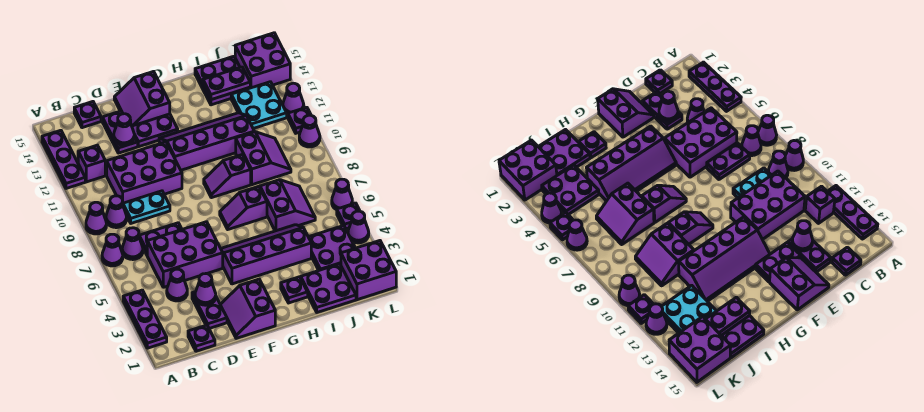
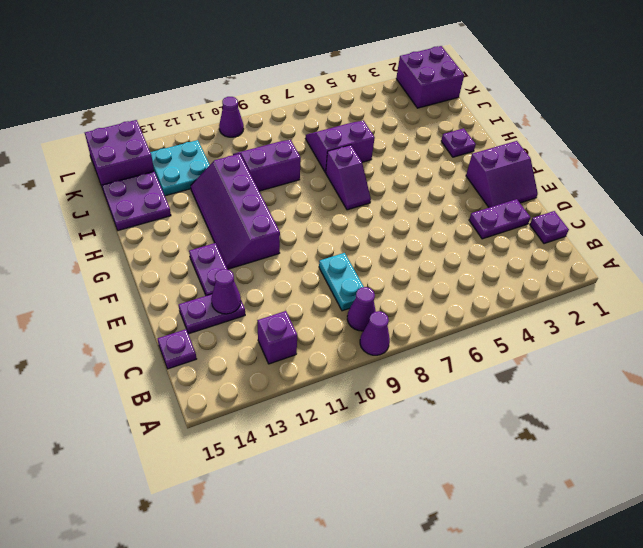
none -> purple 1x3 plate [123,290,167,348]
none -> purple 1x1 cone [102,234,123,266]
none -> purple 1x3 plate [42,130,85,189]
none -> purple 1x1 cone [122,228,143,260]

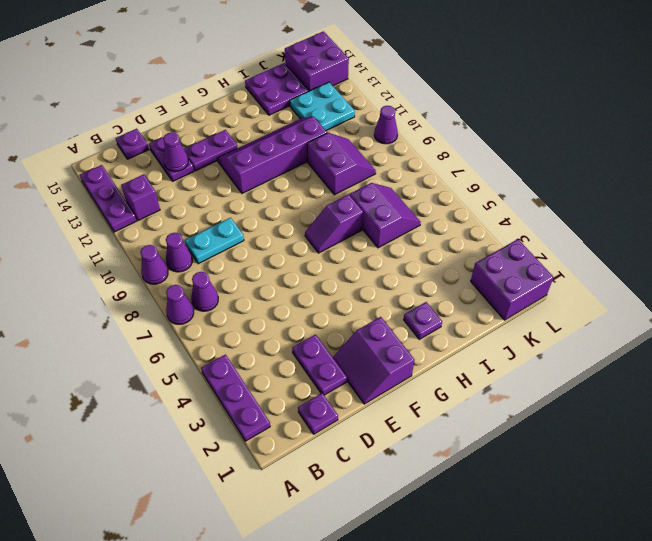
none -> purple 1x1 cone [167,269,187,301]
none -> purple 2x3 brick [147,222,223,287]
none -> purple 1x2 plate [139,223,182,255]
none -> purple 2x3 brick [107,142,182,203]

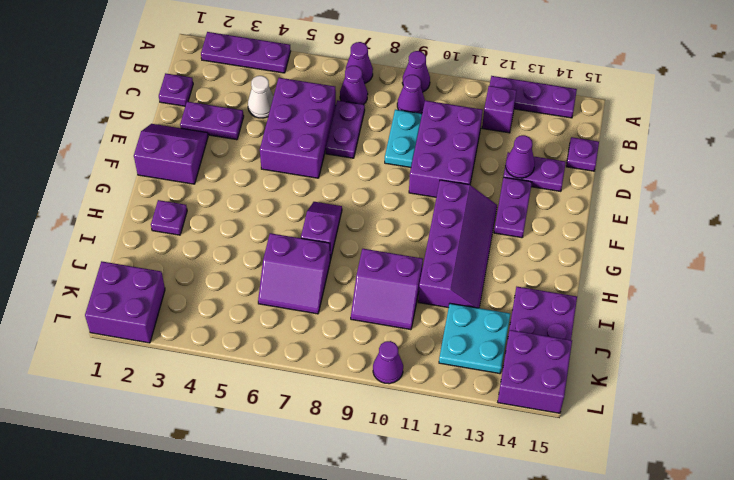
white 1x1 cone [248,76,274,118] -> purple 1x1 cone [167,269,187,301]
none -> purple 2x2 slope [114,72,170,126]
none -> purple 2x4 slope [221,225,311,284]
none -> purple 1x2 slope [204,154,251,198]
none -> purple 2x2 plate [301,264,356,312]

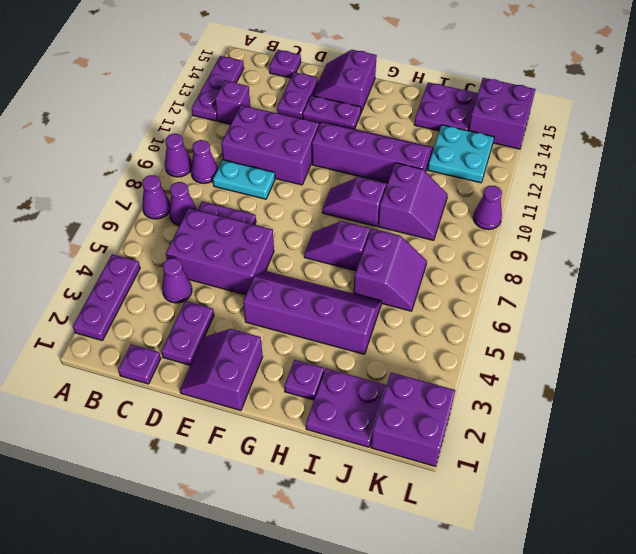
none -> purple 2x2 plate [309,226,355,270]
none -> purple 1x1 cone [348,211,369,243]
none -> purple 1x1 plate [337,203,360,229]
none -> purple 1x1 cone [332,179,352,210]

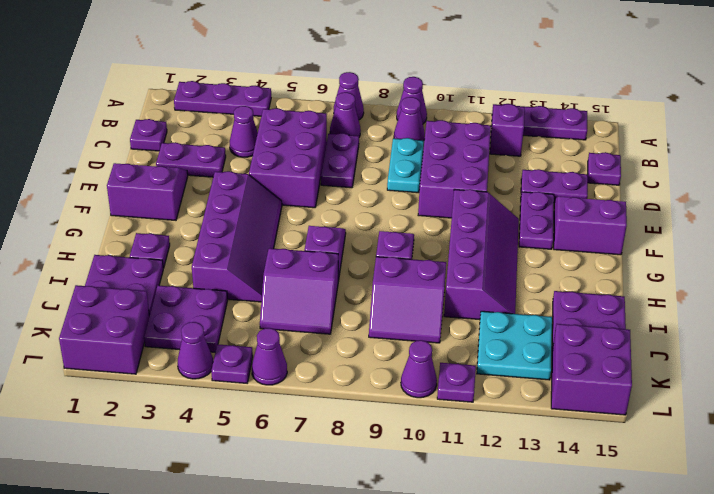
none -> purple 1x1 cone [283,83,304,114]
none -> purple 1x1 cone [195,274,216,305]
none -> purple 1x1 cone [114,114,134,145]
none -> purple 1x2 plate [203,67,250,100]

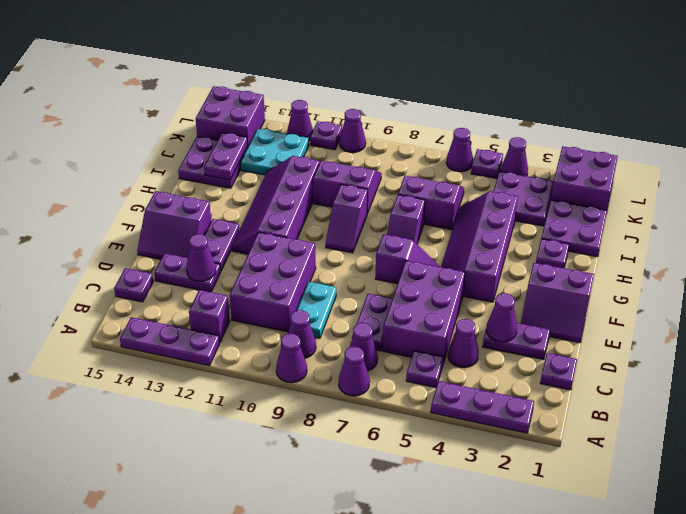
purple 1x1 plate [406,351,444,388] -> none
purple 1x2 slope [376,234,440,284] -> none

